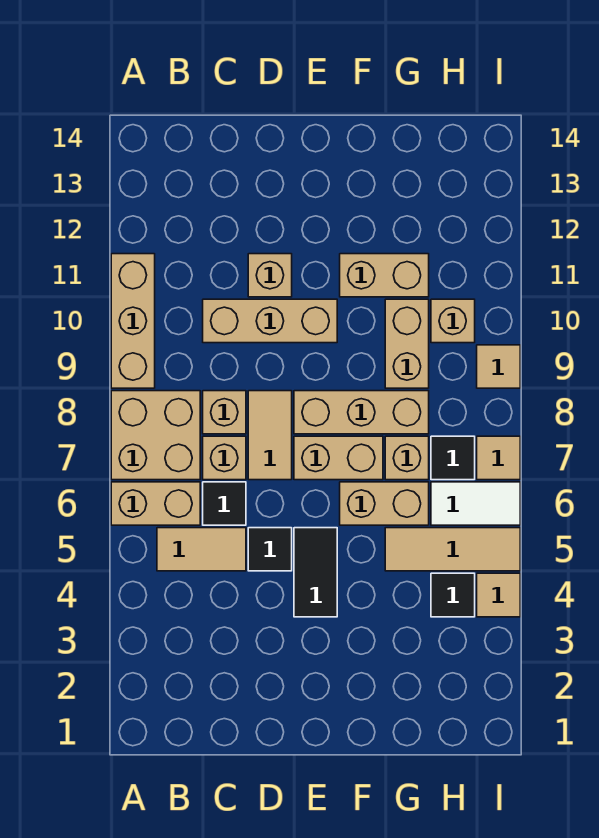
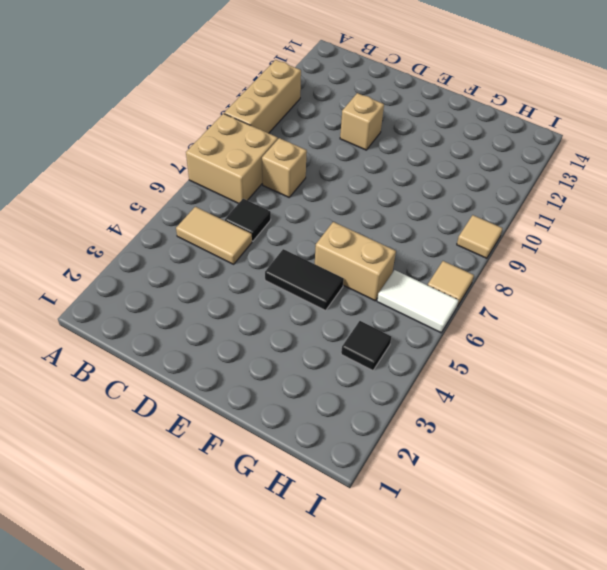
black 1x2 tile [265,249,344,310] -> black 1x2 tile turned to [294,528,337,617]
none -> tan 1x2 brick [111,482,200,525]
none -> tan 1x1 brick [203,436,246,480]
none -> tan 1x3 brick [203,299,337,343]

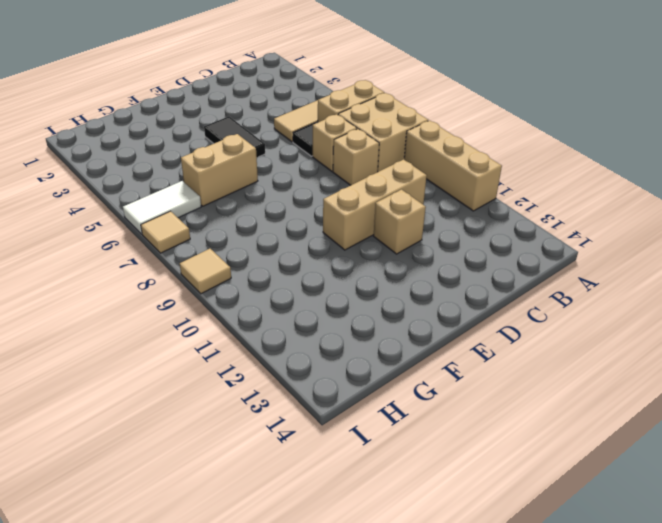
none -> black 1x1 tile [248,528,292,571]
none -> tan 1x2 tile [248,391,292,480]
none -> tan 1x2 brick [294,436,383,480]

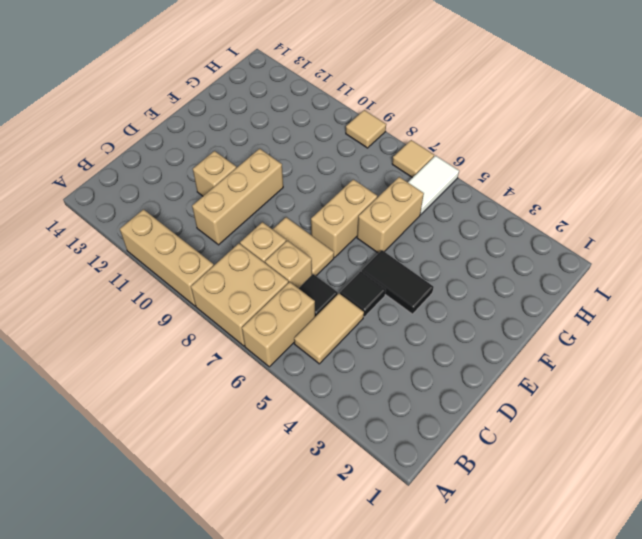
none -> tan 1x3 brick [294,391,429,434]
none -> tan 1x2 brick [340,254,429,297]
none -> tan 1x3 tile [385,528,520,571]

